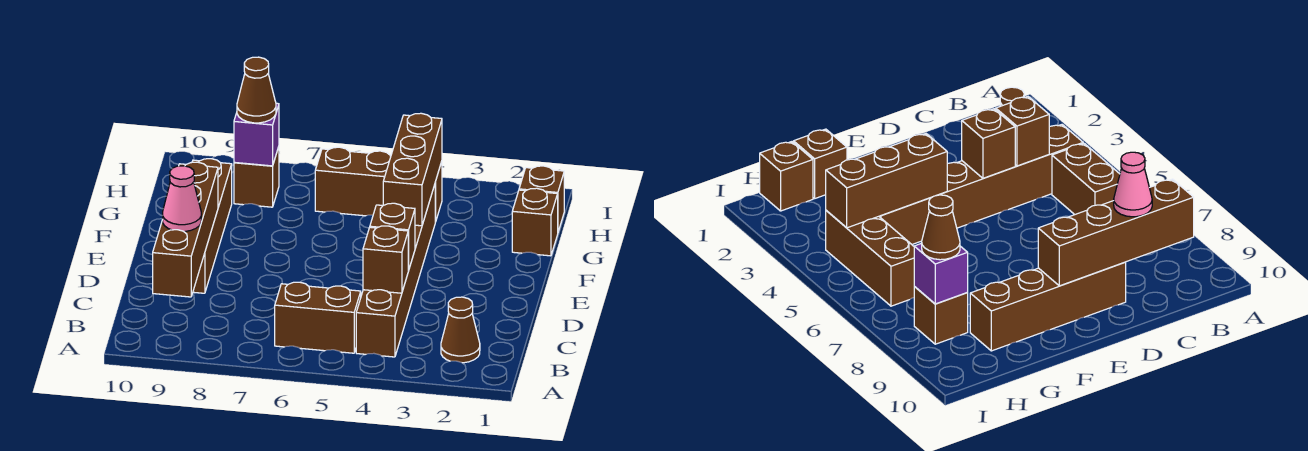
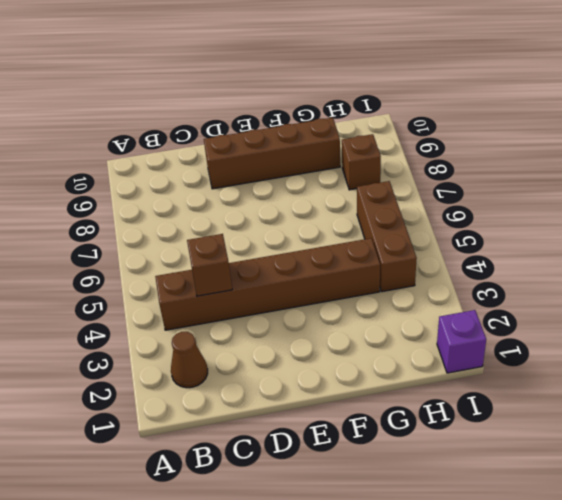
purple 1x1 brick [437,310,486,373] -> purple 1x1 brick moved to [234,103,279,166]
none -> brown 1x2 brick [275,282,361,353]
none -> brown 1x1 brick [512,188,558,256]
none -> brown 1x1 brick [519,166,564,231]

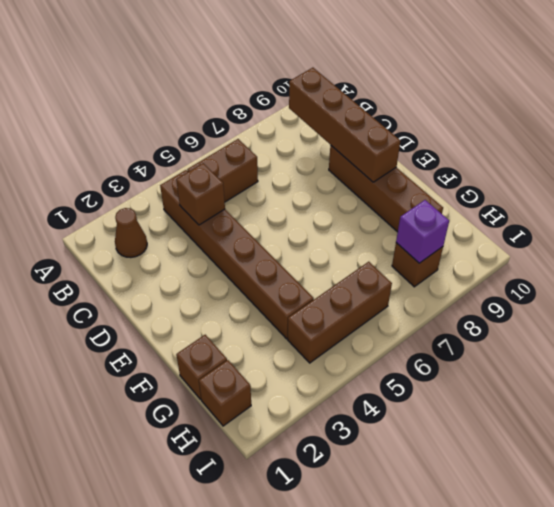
none -> brown 1x1 brick [370,203,415,270]
none -> brown 1x3 brick [383,113,442,226]
none -> pink 1x1 cone [163,166,201,232]

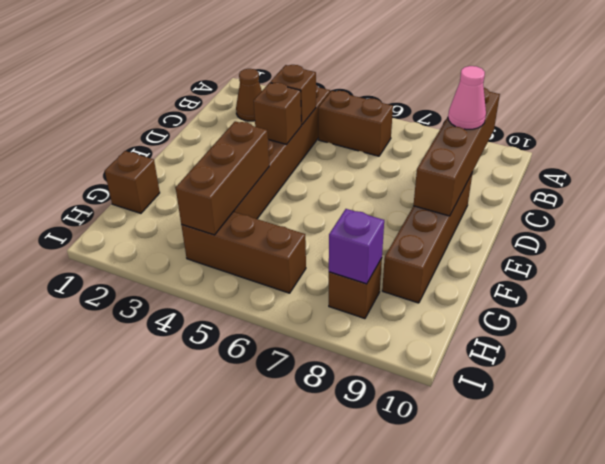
none -> brown 1x1 brick [519,166,564,231]
none -> brown 1x1 cone [237,57,276,123]

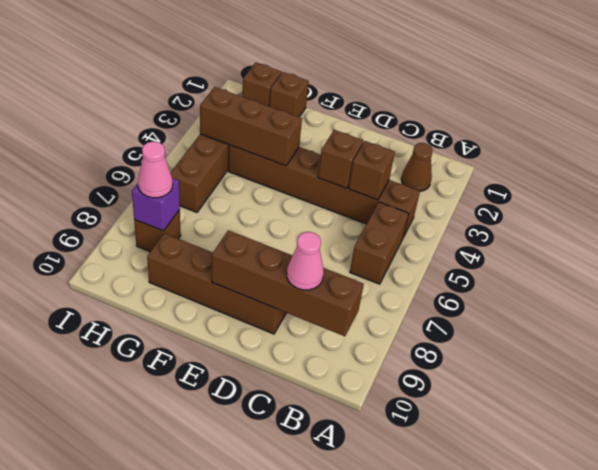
pink 1x1 cone [138,141,173,198] -> brown 1x1 cone [237,57,276,123]

